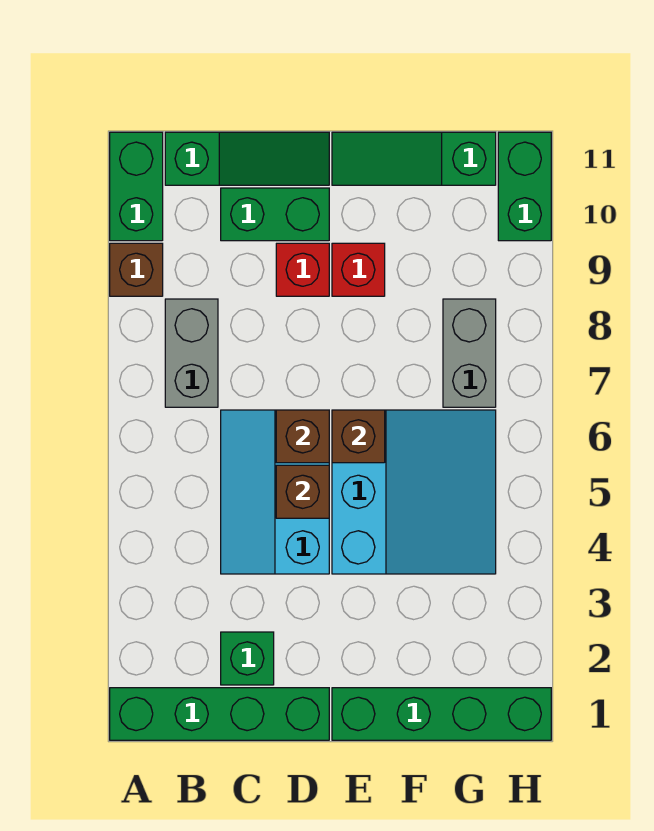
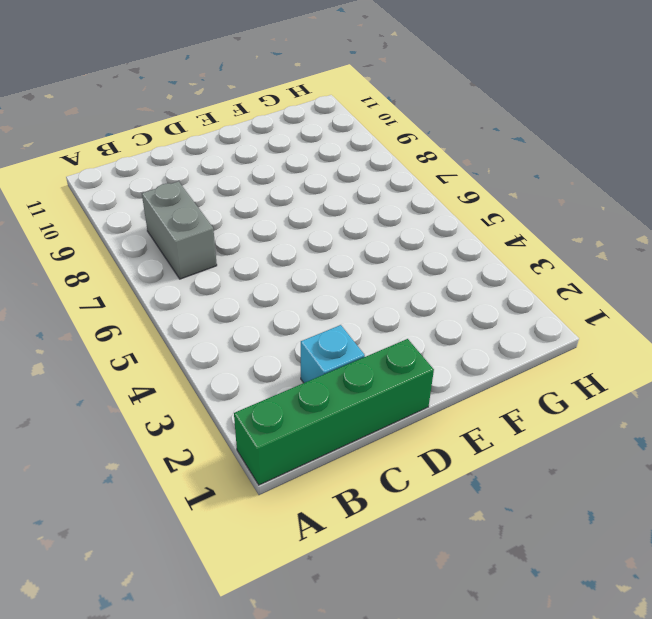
cyan 1x1 brick [301,325,365,383] -> green 1x1 brick [221,632,274,685]
none -> brown 1x1 brick [110,243,163,296]
none -> green 1x2 brick [110,132,163,241]
none -> green 1x3 slope [165,132,329,185]

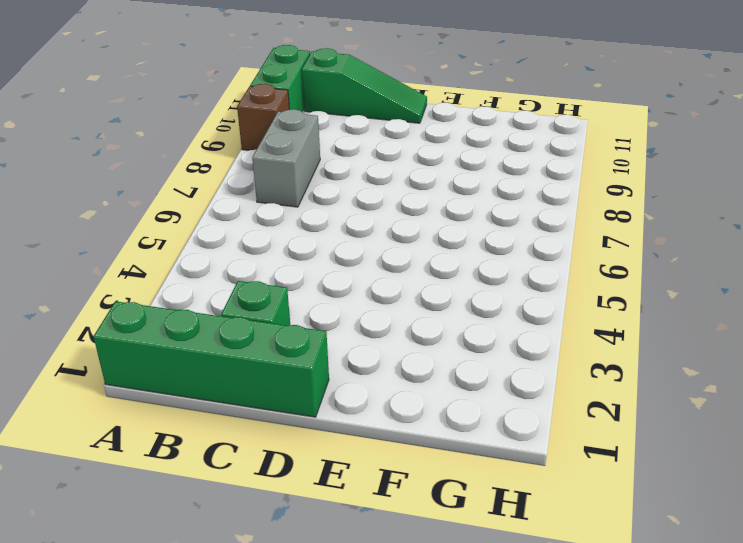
none -> cyan 2x3 slope [221,410,329,574]
none -> green 1x2 brick [221,188,329,241]
none -> red 1x1 brick [276,243,329,296]

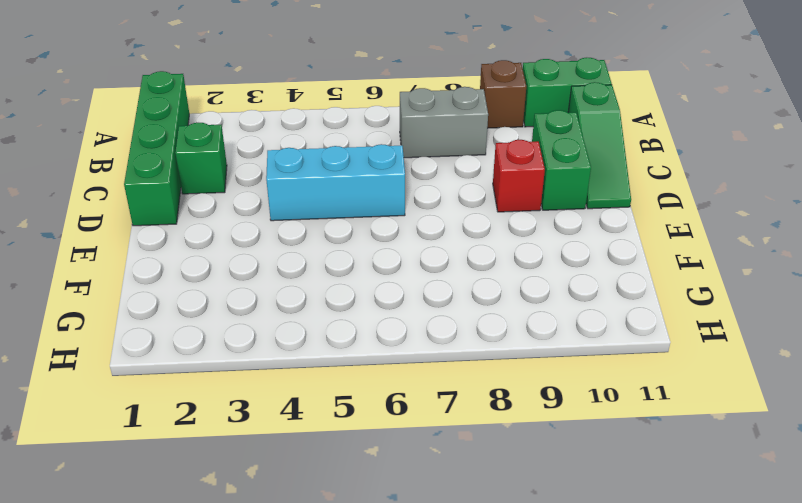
none -> green 1x4 brick [332,688,551,740]
none -> cyan 3x3 slope [332,410,496,574]
none -> red 1x1 brick [332,243,385,296]

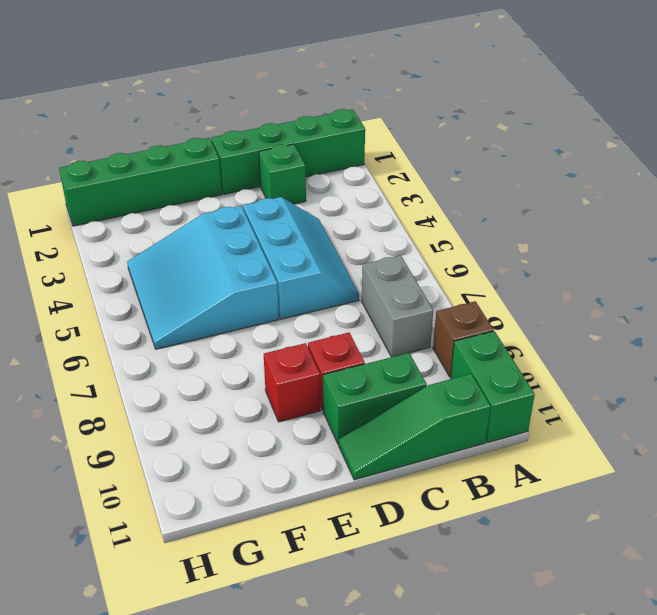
none -> green 1x3 slope [332,132,496,185]
none -> grey 1x2 brick [443,299,496,407]
none -> green 1x2 brick [498,132,551,241]

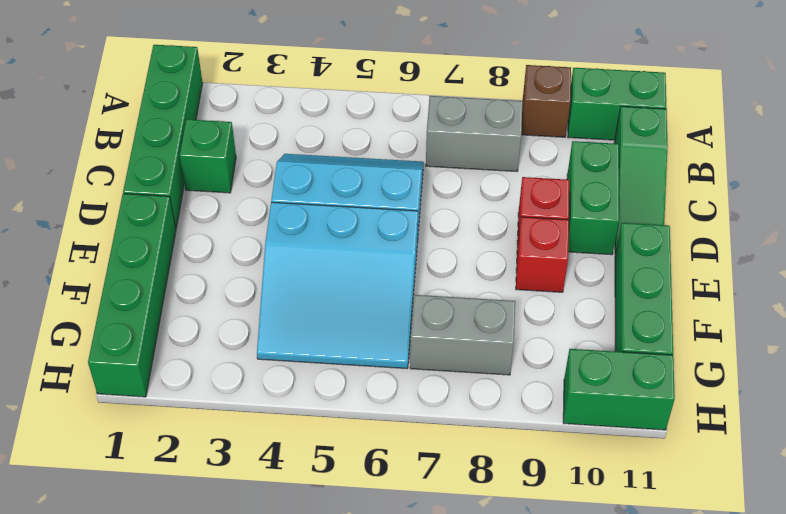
green 1x3 brick [615,223,673,355] -> green 1x3 slope [332,132,496,185]
none -> brown 1x1 brick [276,465,329,518]
none -> brown 1x1 brick [276,410,329,463]
none -> brown 1x1 brick [332,410,385,463]

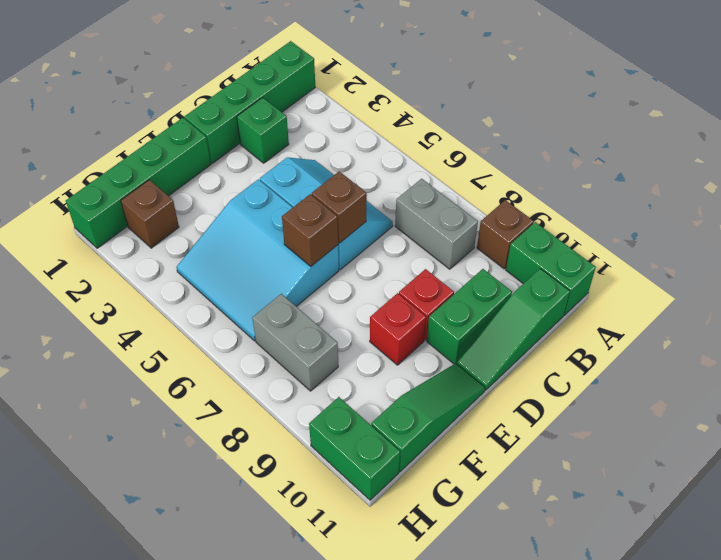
brown 1x1 brick [121,180,179,248] -> brown 1x1 brick moved to [276,465,329,518]

